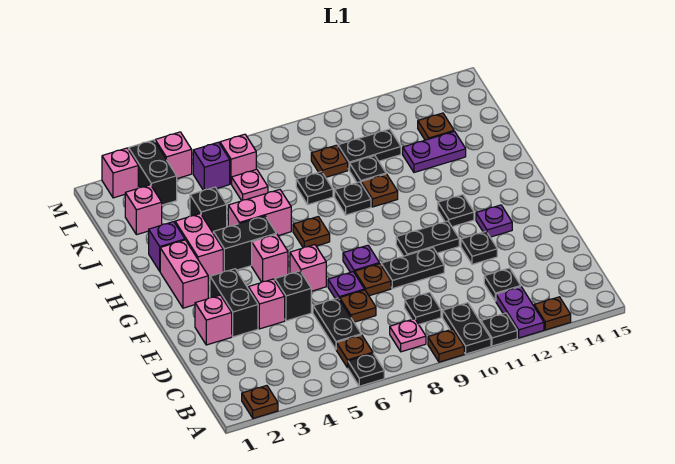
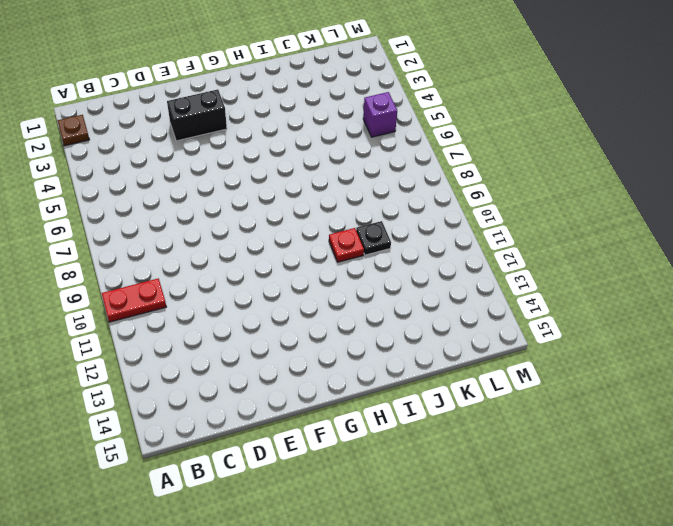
red 1x2 plate [102,278,166,322] -> black 1x2 plate [443,303,491,354]
red 1x1 plate [329,228,364,262] -> brown 1x1 plate [361,174,398,207]
none -> black 1x1 plate [348,353,384,386]
none -> brown 1x1 plate [428,329,464,362]
none -> black 1x1 plate [481,313,517,346]
none -> purple 1x2 plate [496,287,544,338]

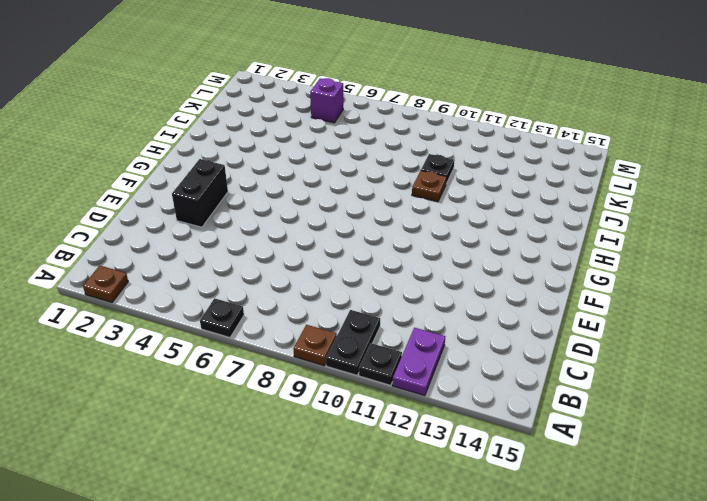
none -> brown 1x1 plate [534,297,571,330]
none -> brown 1x1 plate [336,335,373,368]
none -> pink 1x1 plate [390,319,426,352]
none -> black 1x2 plate [313,298,361,349]

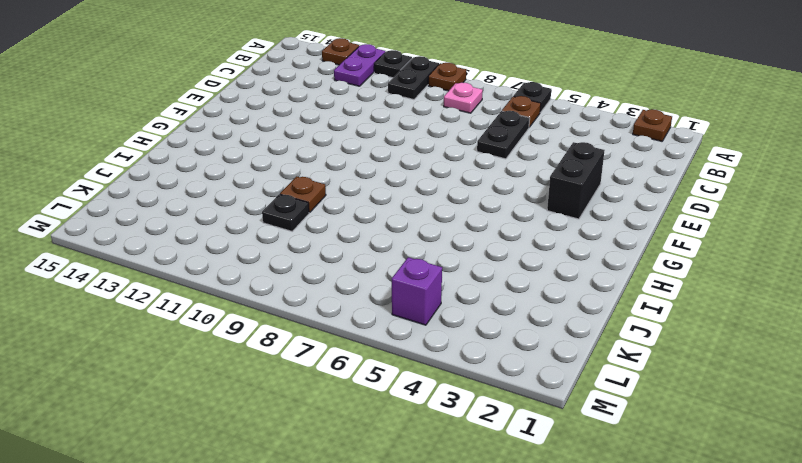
none -> black 1x1 plate [405,292,441,324]
none -> black 1x1 plate [484,268,521,301]
none -> brown 1x1 plate [340,290,376,322]
none -> pink 1x1 brick [195,295,232,345]

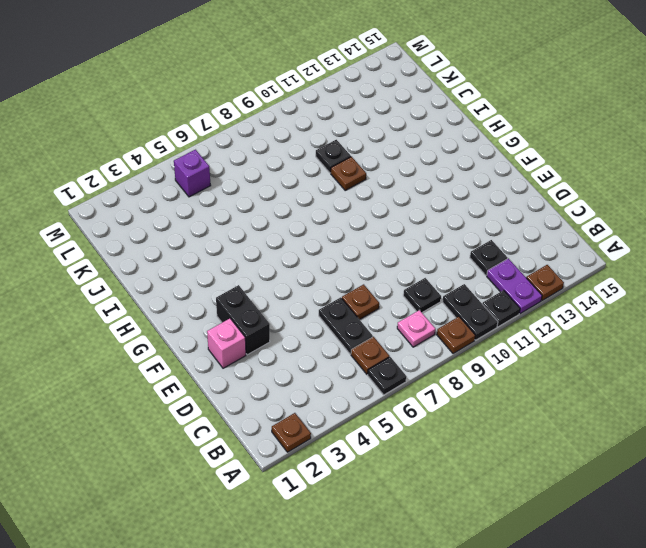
none -> pink 1x1 brick [248,279,285,329]
none -> black 1x1 brick [275,271,311,321]
none -> purple 1x1 plate [328,272,364,299]
none -> brown 1x1 plate [355,264,391,296]

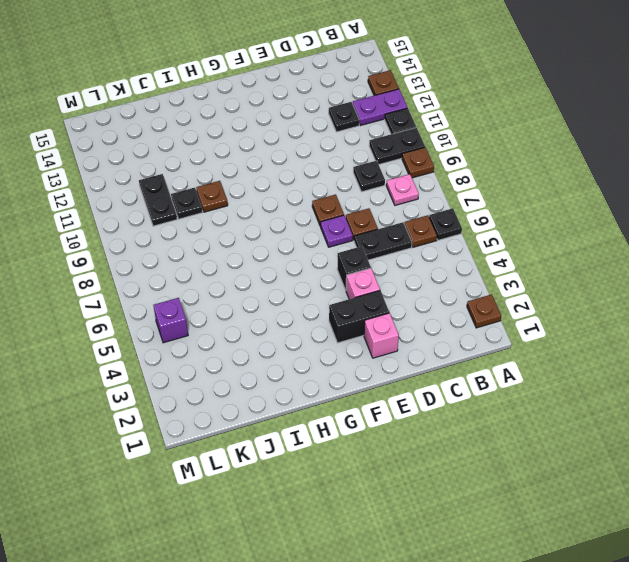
none -> black 1x2 plate [381,248,444,289]
none -> black 1x1 plate [461,232,497,264]
none -> pink 1x1 brick [290,245,326,291]
none -> purple 1x1 plate [343,245,379,273]

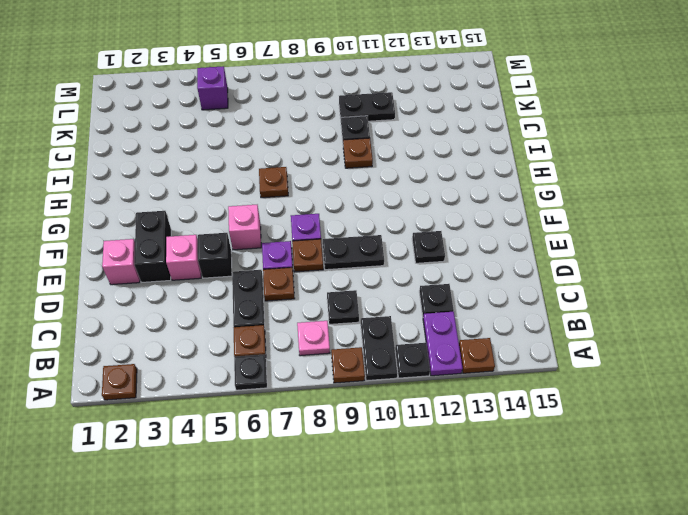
none -> black 1x2 plate [396,221,459,256]
none -> purple 1x1 plate [476,205,512,237]
none -> pink 1x2 brick [160,240,208,308]
none -> pink 1x1 brick [252,234,288,282]

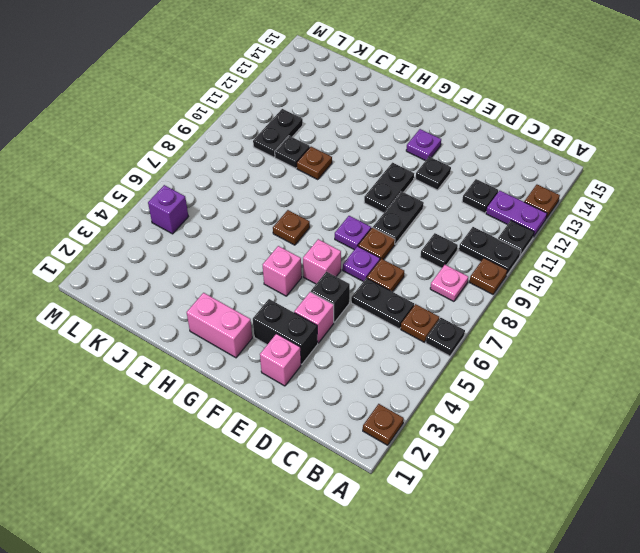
none -> black 1x1 plate [438,195,474,227]
none -> pink 1x2 brick [175,214,223,279]
none -> black 1x2 brick [213,216,276,272]
none -> purple 1x1 brick [149,222,185,271]

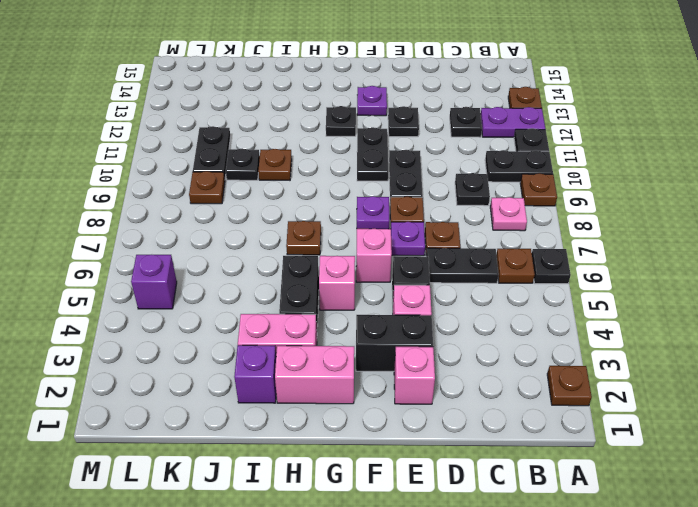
none -> pink 1x2 brick [228,190,291,236]
none -> black 1x1 plate [335,182,371,215]
none -> black 1x1 brick [190,187,227,232]
none -> black 1x1 plate [296,172,333,205]

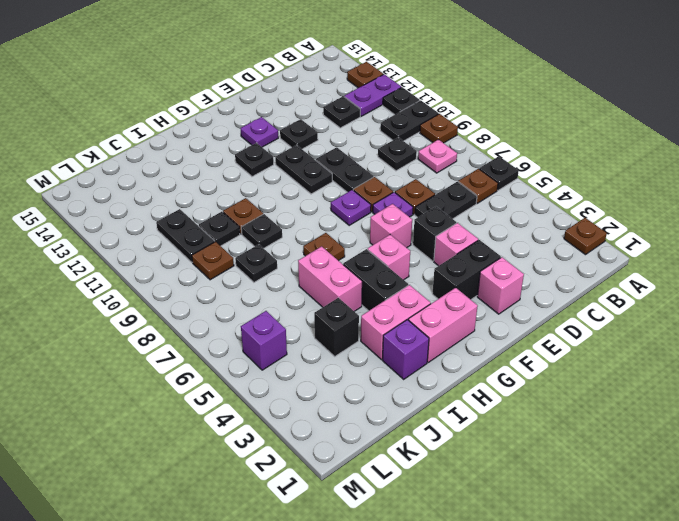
none -> purple 1x2 plate [403,131,466,172]
none -> pink 1x1 brick [125,185,162,235]
none -> pink 1x1 plate [232,169,268,201]
none -> brown 1x1 plate [418,113,454,140]

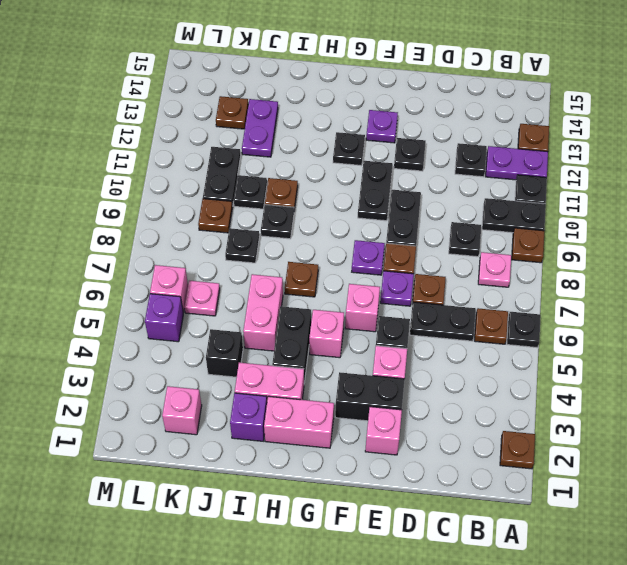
none -> black 1x2 brick [129,140,177,205]
none -> pink 1x1 brick [102,148,138,198]
none -> pink 1x1 brick [155,132,192,179]

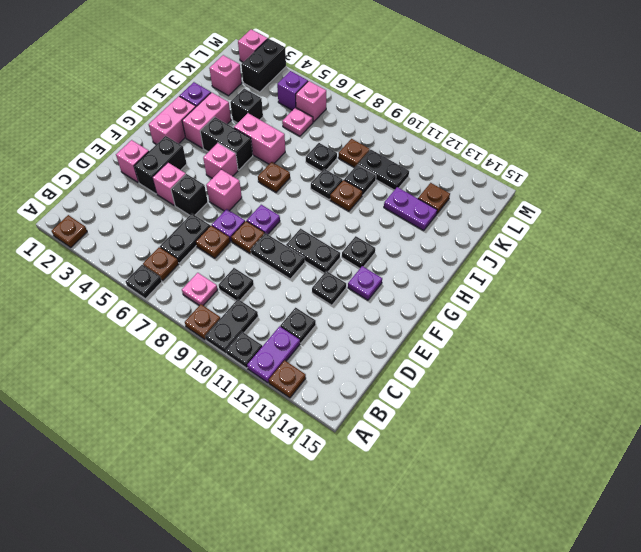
none -> pink 1x1 brick [155,132,192,179]

